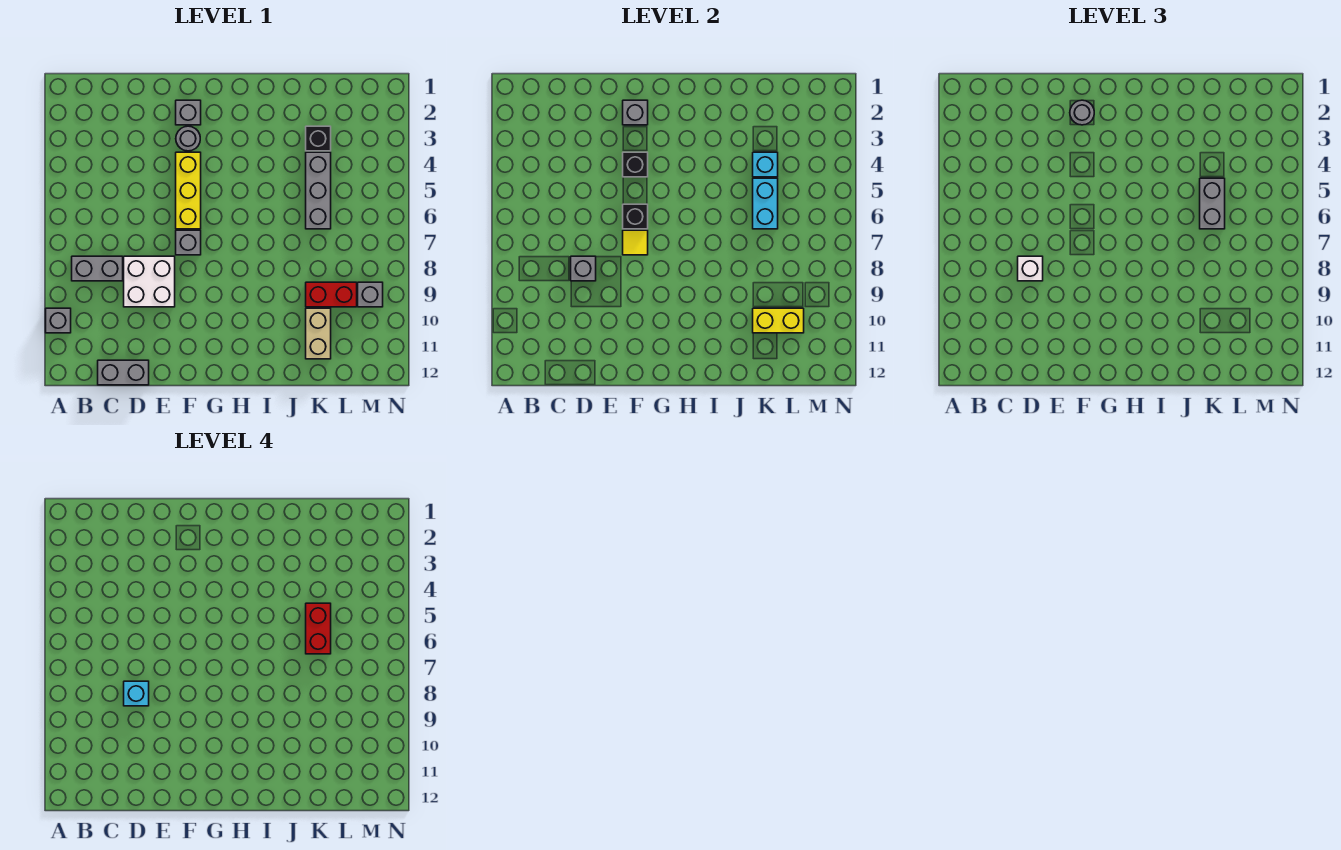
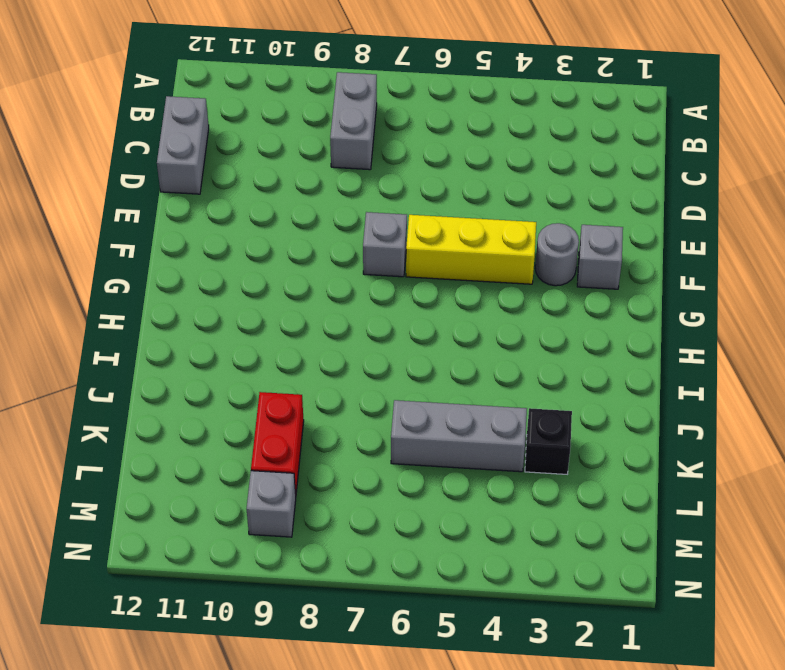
none -> grey 1x1 brick [46,308,71,333]
none -> white 2x2 brick [124,256,175,307]
none -> tan 1x2 brick [306,308,331,359]

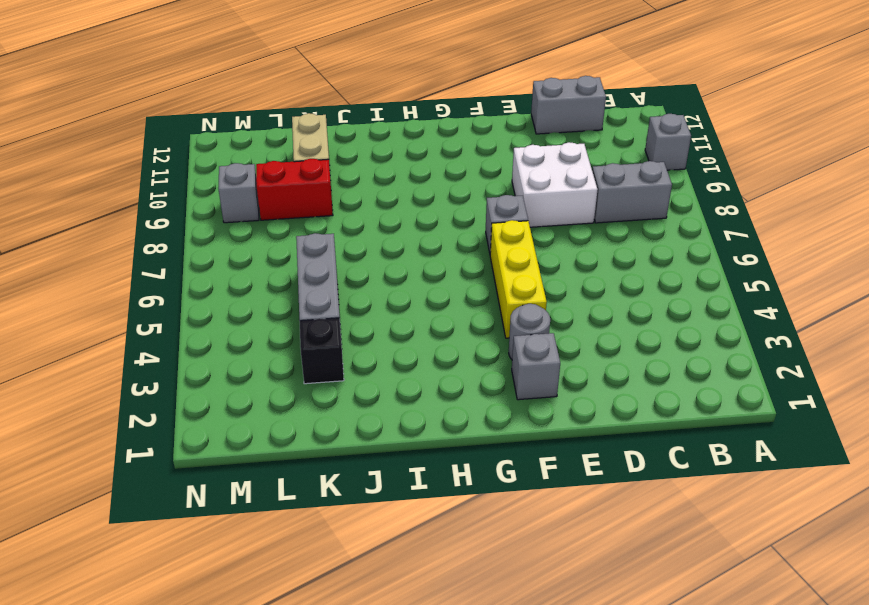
none -> grey 1x1 brick [571,256,596,281]
none -> grey 1x1 brick [623,100,648,125]
none -> black 1x1 brick [623,152,648,177]

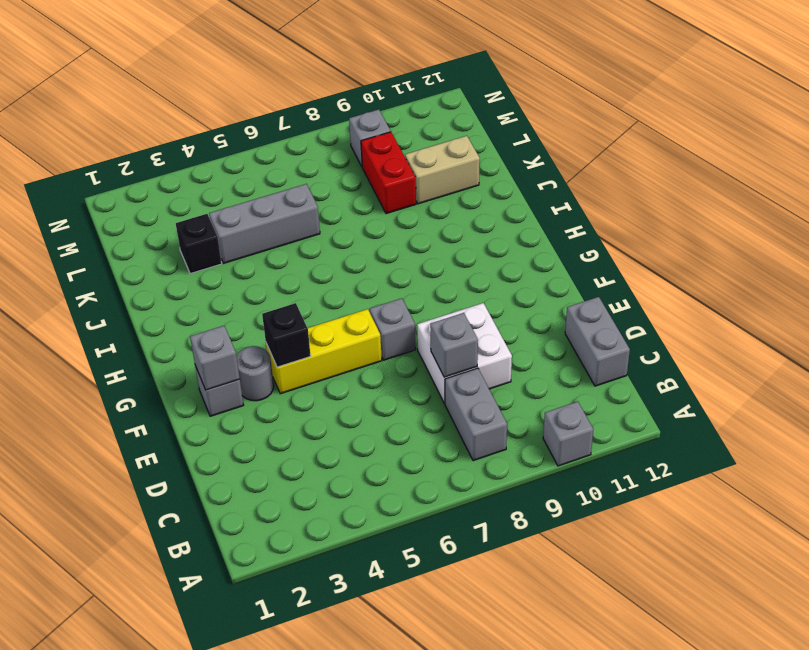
none -> black 1x1 brick [623,204,648,229]
none -> yellow 1x1 tile [623,230,648,255]
none -> cyan 1x1 brick [753,152,778,177]

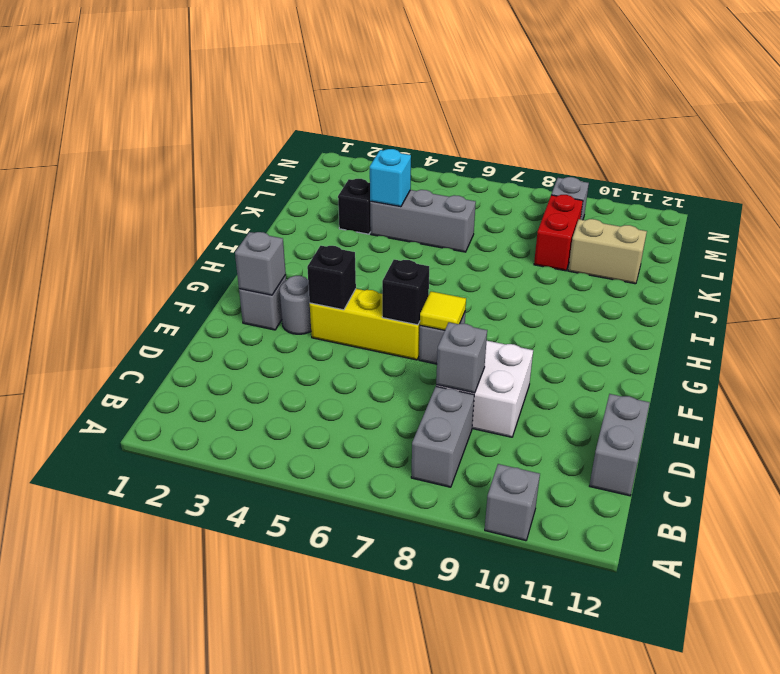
none -> cyan 1x2 brick [753,178,778,229]
none -> yellow 1x2 brick [753,308,804,333]
none -> white 1x1 brick [1018,256,1043,281]

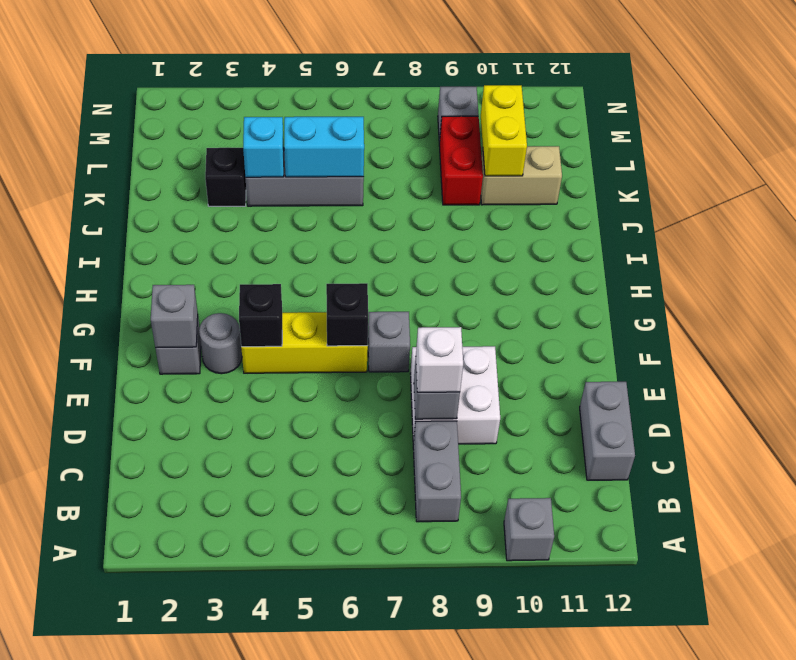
none -> yellow 1x1 tile [623,230,648,255]
none -> grey 1x1 round brick [1070,100,1094,125]
none -> grey 1x2 brick [1200,178,1225,229]

